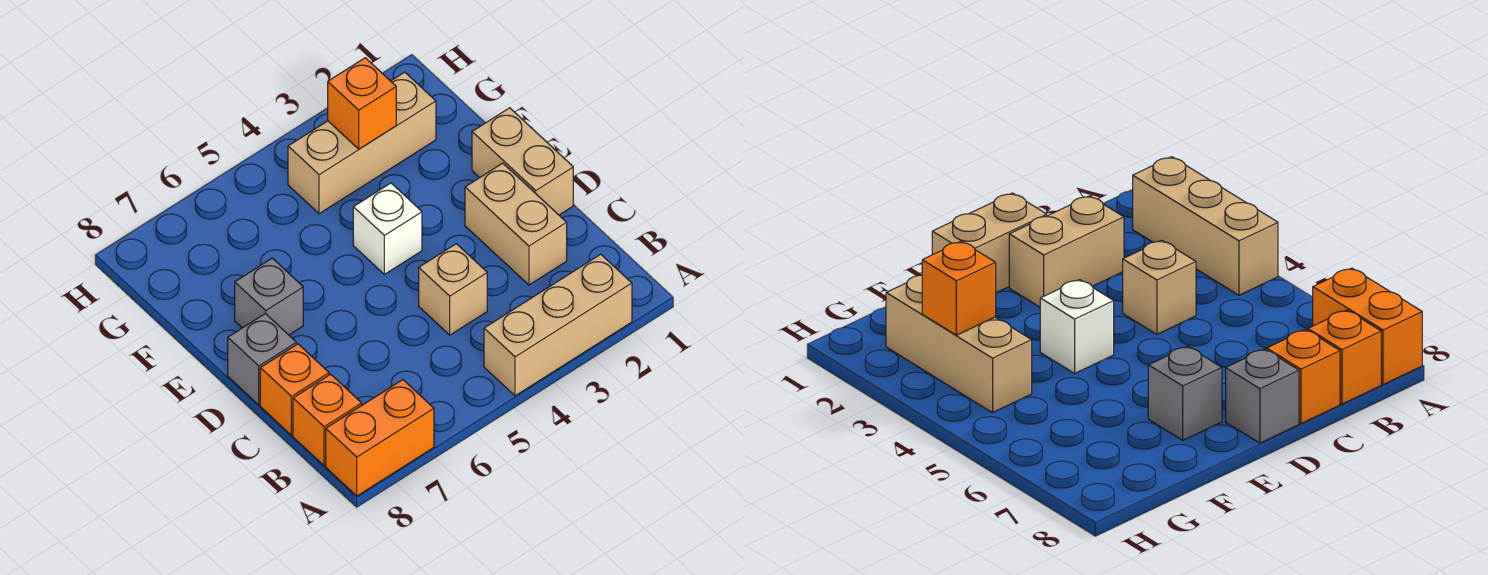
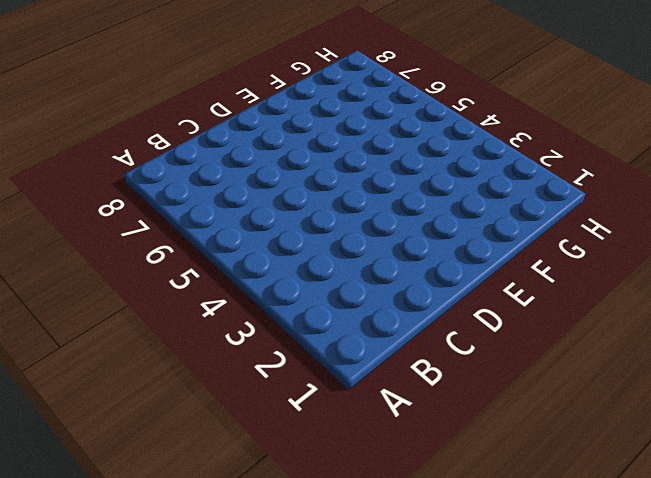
none -> tan 1x3 brick [484,254,632,396]
none -> orange 1x2 brick [326,380,434,496]
none -> orange 1x1 brick [293,374,362,466]

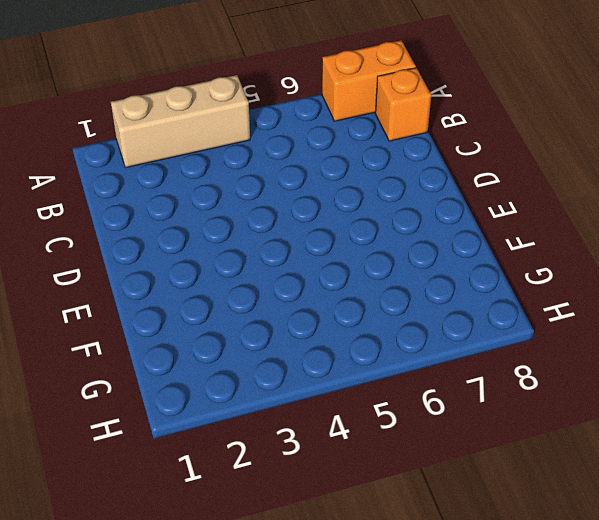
none -> tan 1x2 brick [465,163,567,285]
none -> tan 1x1 brick [419,244,487,335]
none -> orange 1x1 brick [260,344,329,435]

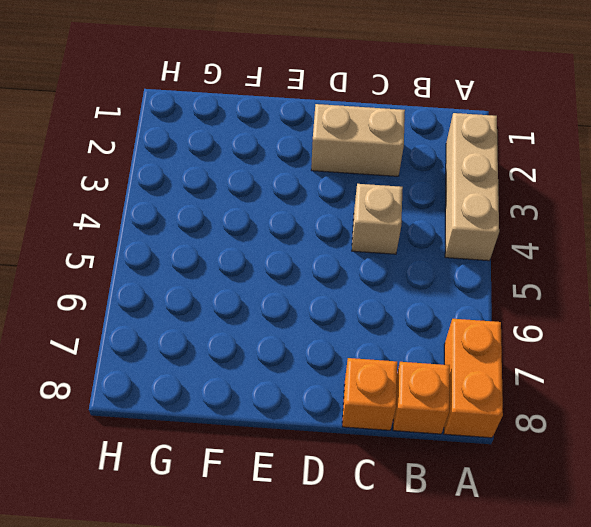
none -> tan 1x2 brick [472,108,573,215]
none -> grey 1x1 brick [228,313,296,405]
none -> white 1x1 brick [353,183,422,274]

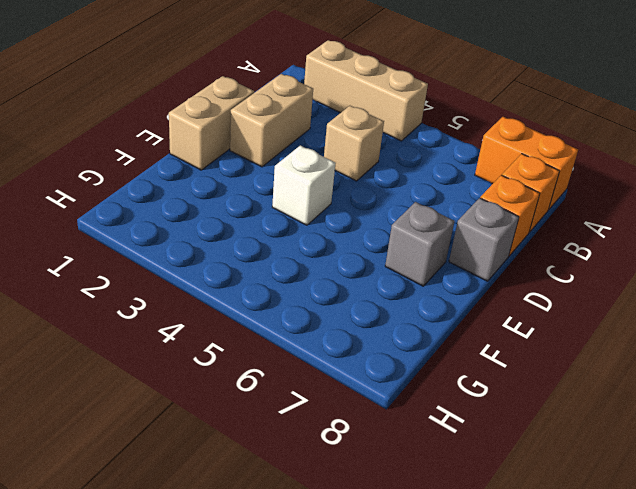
none -> tan 1x3 brick [288,72,436,214]
none -> orange 1x1 brick [328,58,396,149]

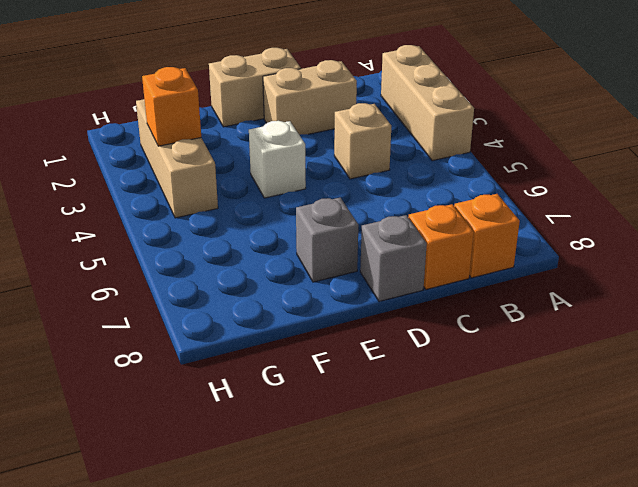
none -> orange 1x2 brick [326,380,434,496]

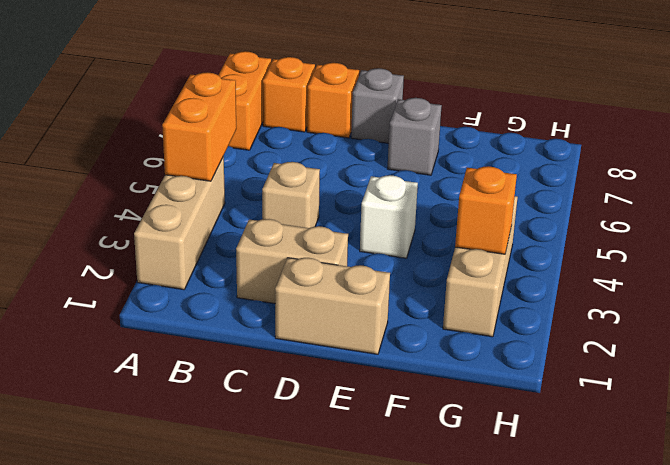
orange 1x2 brick [162,72,236,181] -> none

